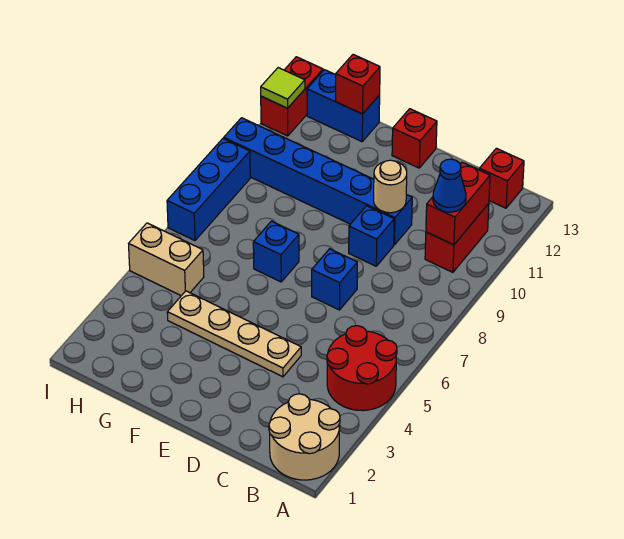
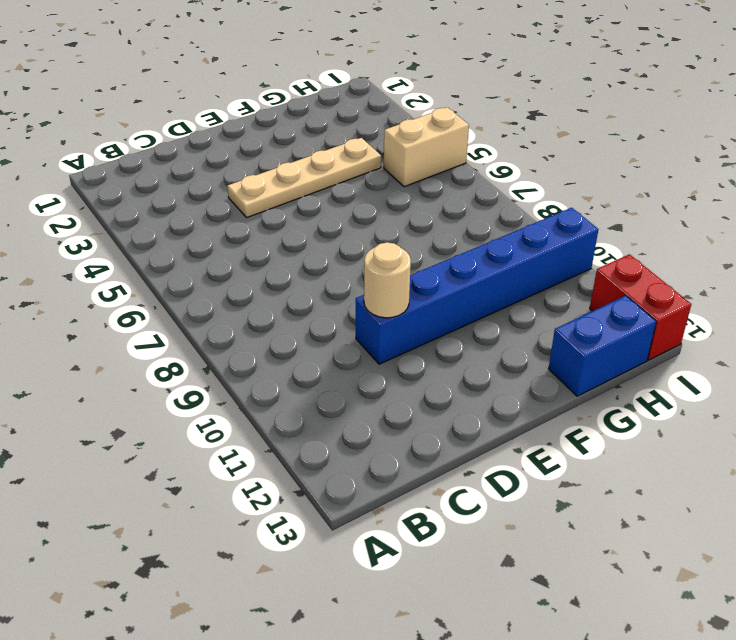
none -> tan 2x2 round brick [269,394,340,480]
none -> red 2x2 round brick [327,326,397,411]
none -> red 1x2 brick [425,204,489,272]

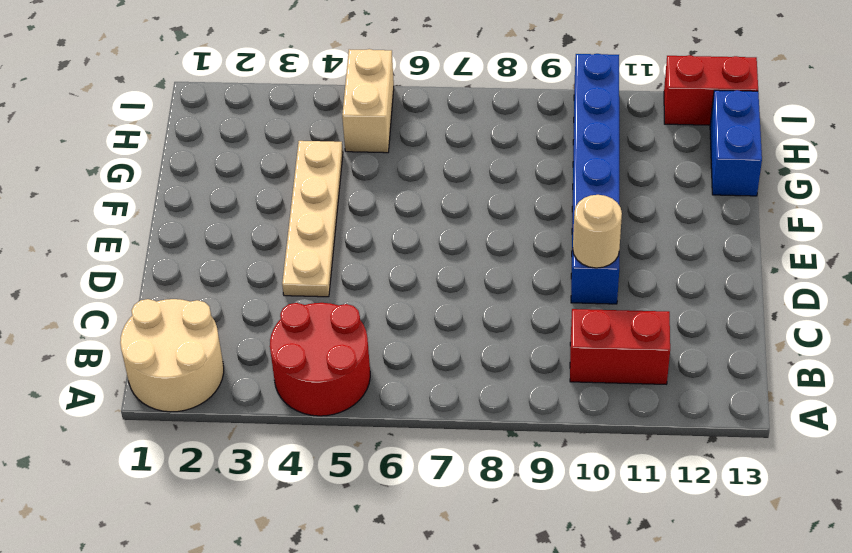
none -> red 1x1 brick [479,148,524,208]
none -> blue 1x1 brick [312,249,357,310]
none -> blue 1x1 brick [349,206,394,266]

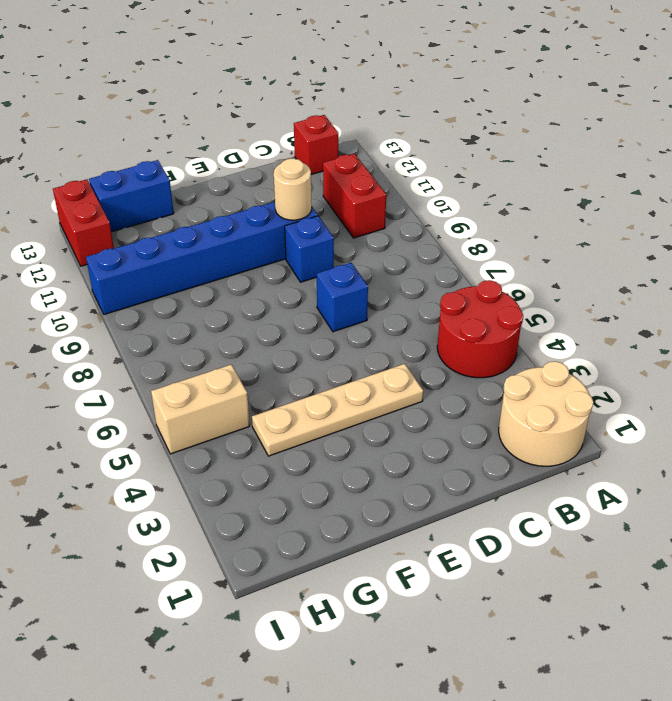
none -> red 1x1 brick [392,109,437,168]
none -> blue 1x1 brick [253,221,299,282]
none -> blue 1x3 brick [167,138,250,241]

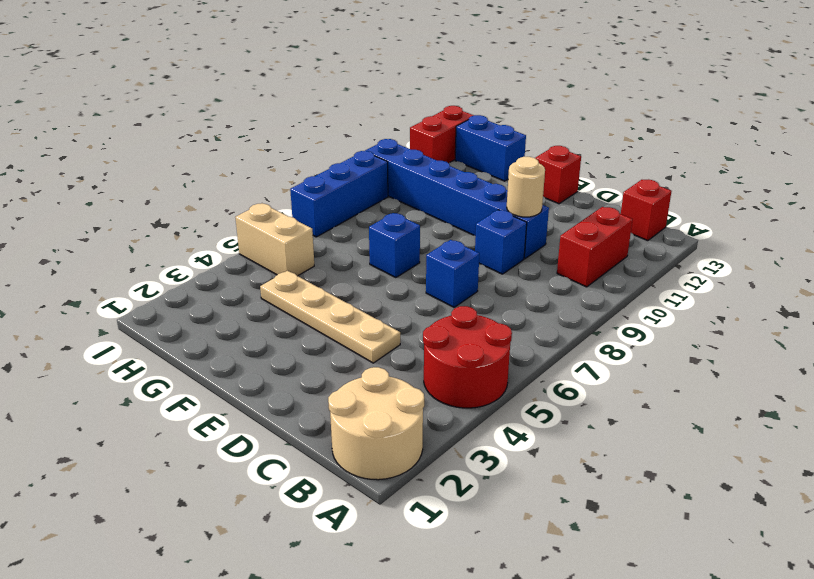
none -> red 1x2 brick [426,162,490,245]
none -> red 1x1 brick [336,55,380,114]
none -> lime 1x1 tile [261,68,305,108]

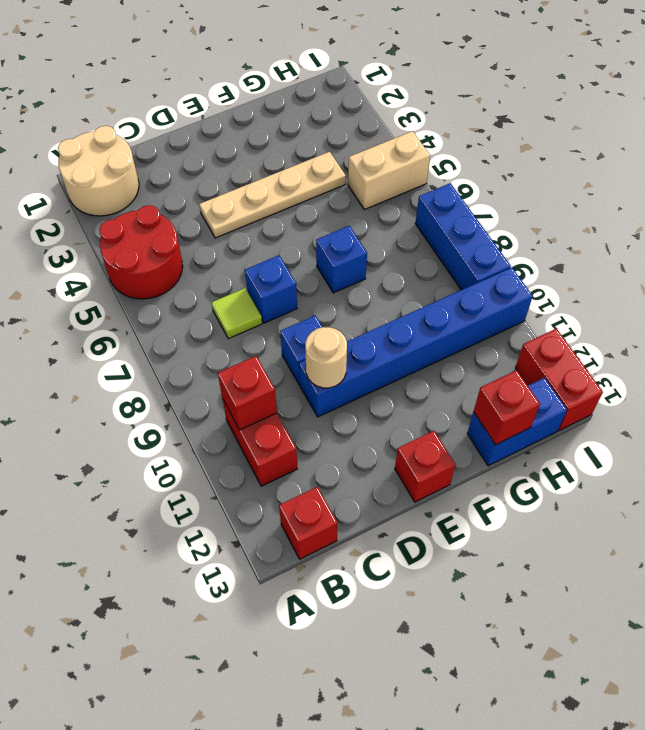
red 1x1 brick [218,356,277,430] -> red 1x2 brick [426,162,490,245]
lime 1x1 tile [211,288,262,339] -> lime 1x1 tile moved to [261,68,305,108]
none -> blue 1x1 cone [433,159,466,212]

